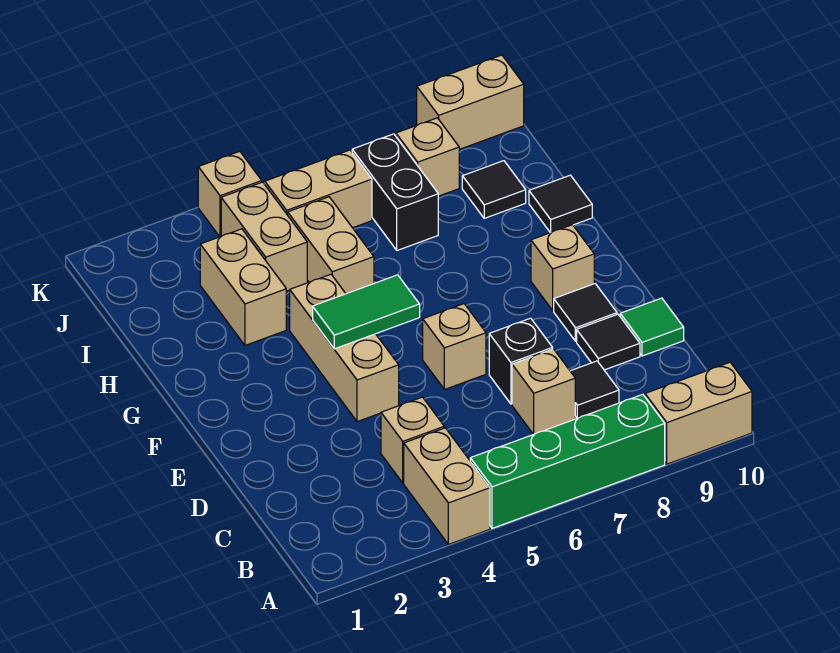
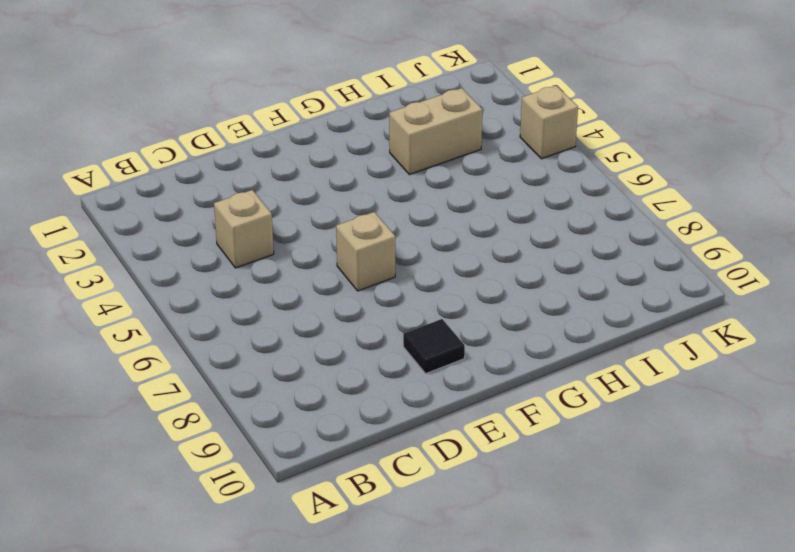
none -> tan 1x2 brick [404,428,490,544]
none -> green 1x4 brick [470,394,665,528]
none -> tan 1x2 brick [645,362,752,464]

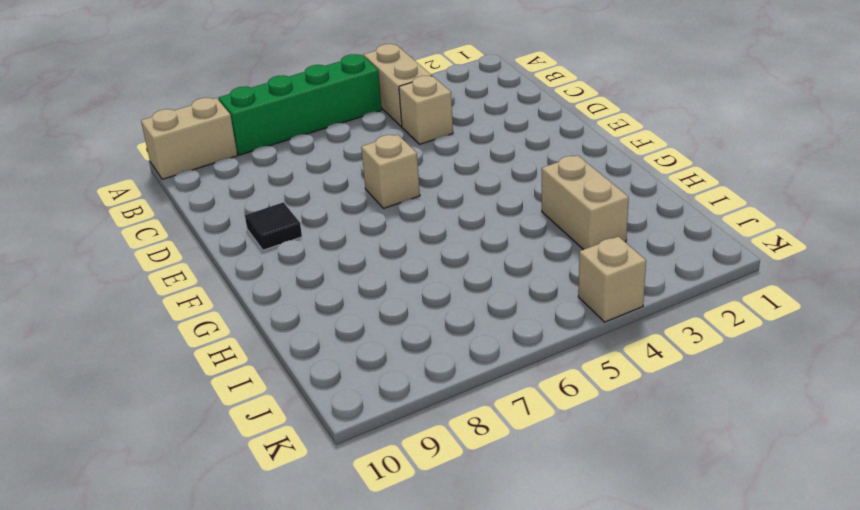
none -> tan 1x1 brick [512,349,575,434]
none -> black 1x1 tile [570,361,619,418]
none -> black 1x1 brick [489,318,553,404]

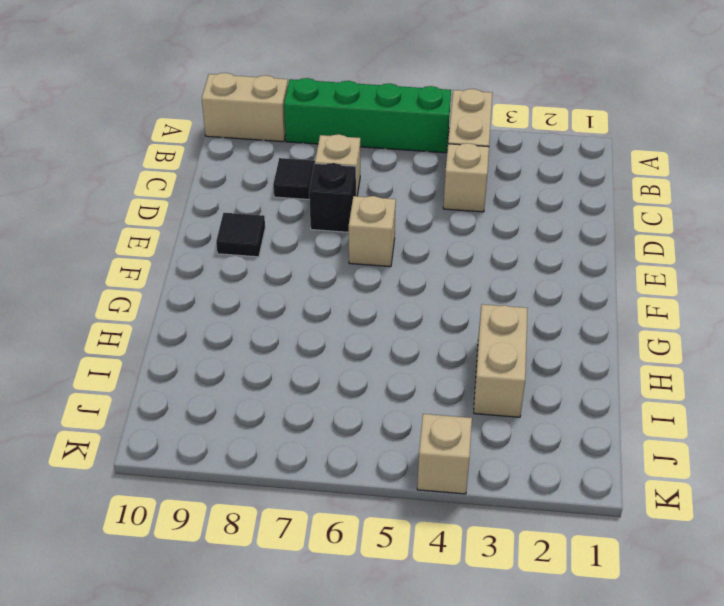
none -> black 1x1 tile [577,314,640,370]
none -> green 1x1 tile [620,298,684,356]
none -> tan 1x3 brick [290,274,399,422]

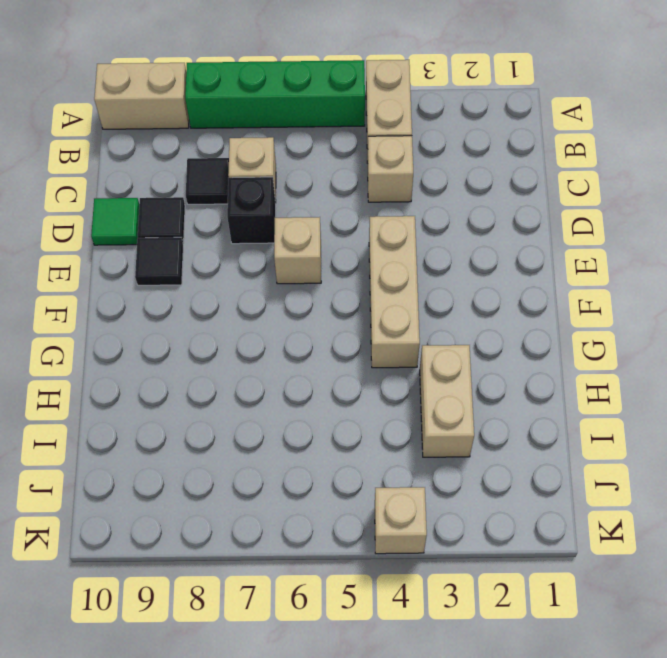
none -> tan 1x1 brick [531,225,594,310]
none -> tan 1x2 brick [288,197,374,294]
none -> black 1x1 tile [529,175,592,233]

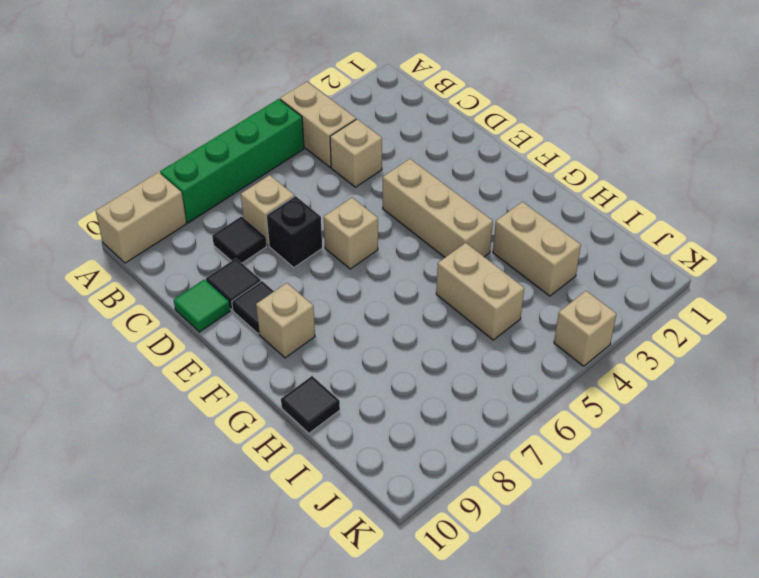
none -> tan 1x2 brick [221,182,307,291]
none -> black 1x2 brick [352,134,438,250]
none -> black 1x1 tile [462,161,526,218]

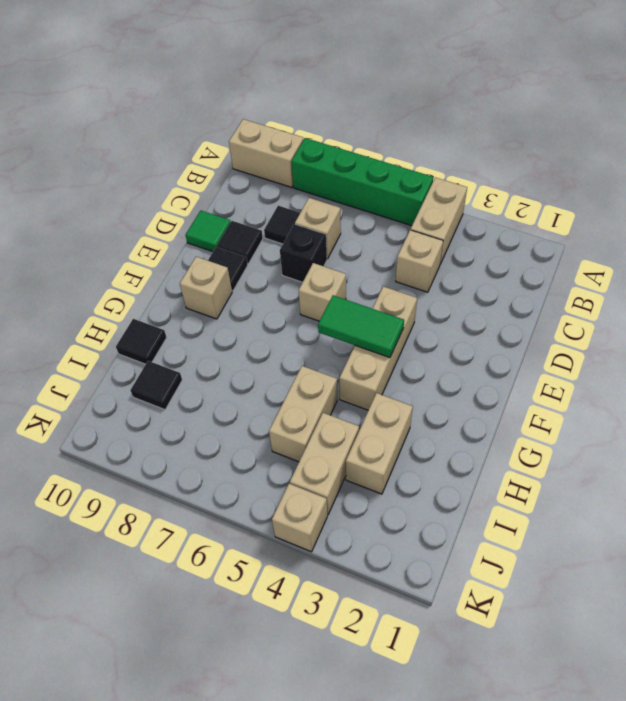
none -> black 1x2 brick [352,134,438,250]
none -> tan 1x2 brick [265,150,372,228]
none -> tan 1x1 brick [396,118,459,196]

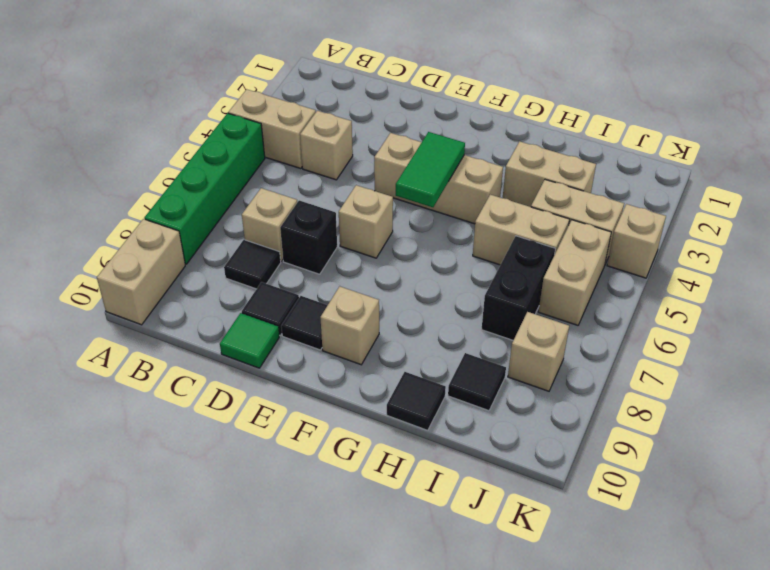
black 1x2 brick [482,236,555,340] -> black 1x2 brick turned to [352,134,438,250]
none -> tan 1x2 brick [417,55,524,149]

